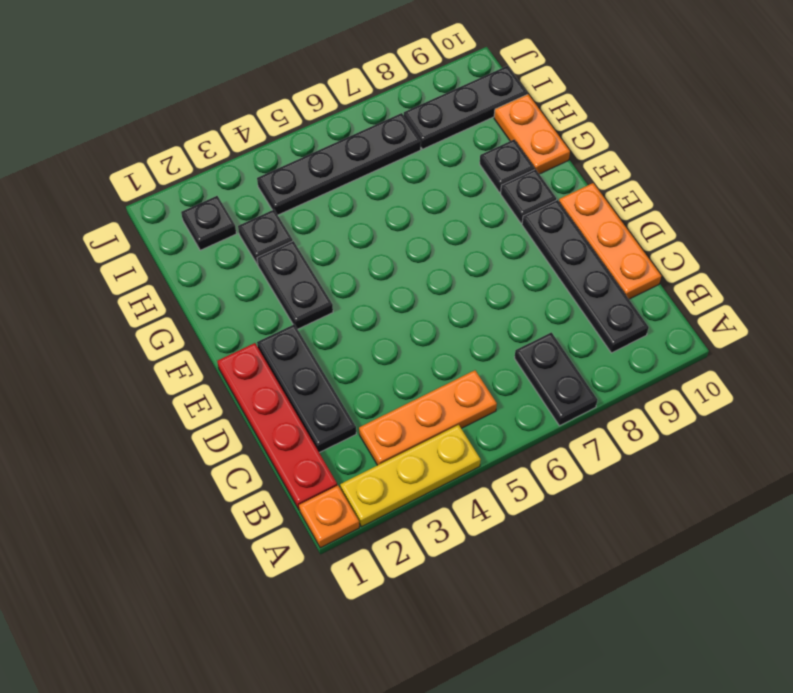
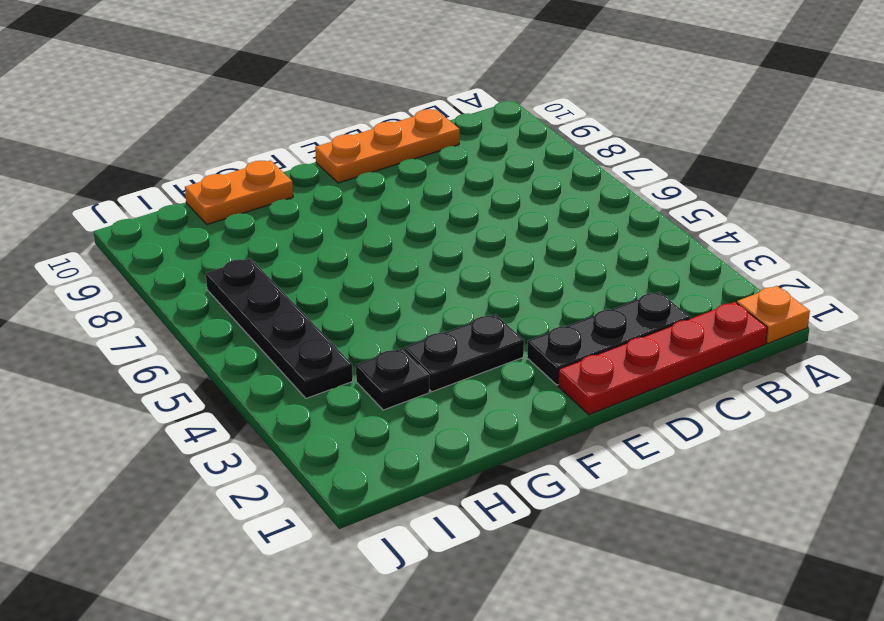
none -> yellow 1x3 plate [340,425,481,527]
none -> black 1x2 plate [515,332,598,426]
none -> orange 1x3 plate [359,370,497,465]

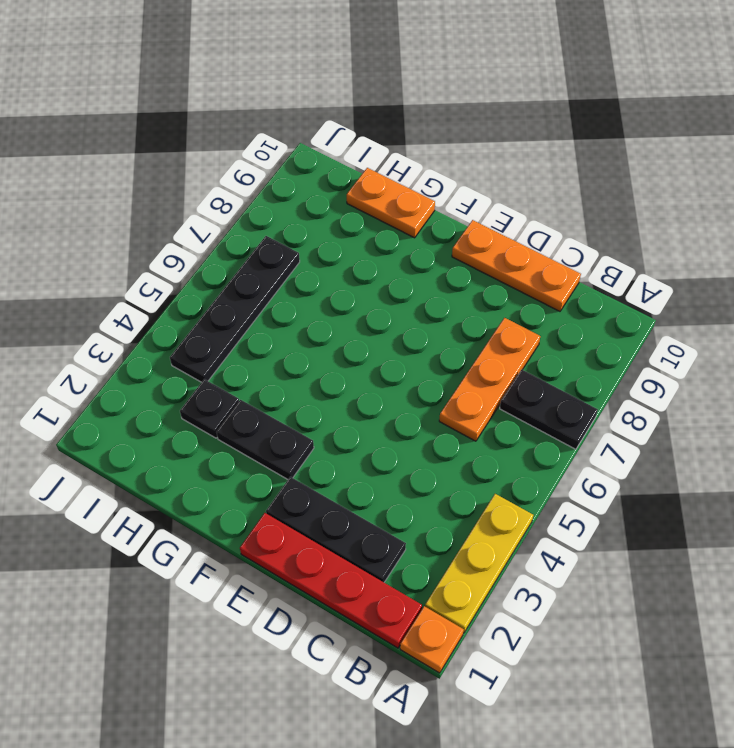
orange 1x3 plate [439,318,540,441] -> orange 1x3 plate moved to [359,370,497,465]
none -> black 1x4 plate [522,200,649,353]
none -> black 1x1 plate [501,169,556,223]
none -> black 1x1 plate [480,140,535,192]

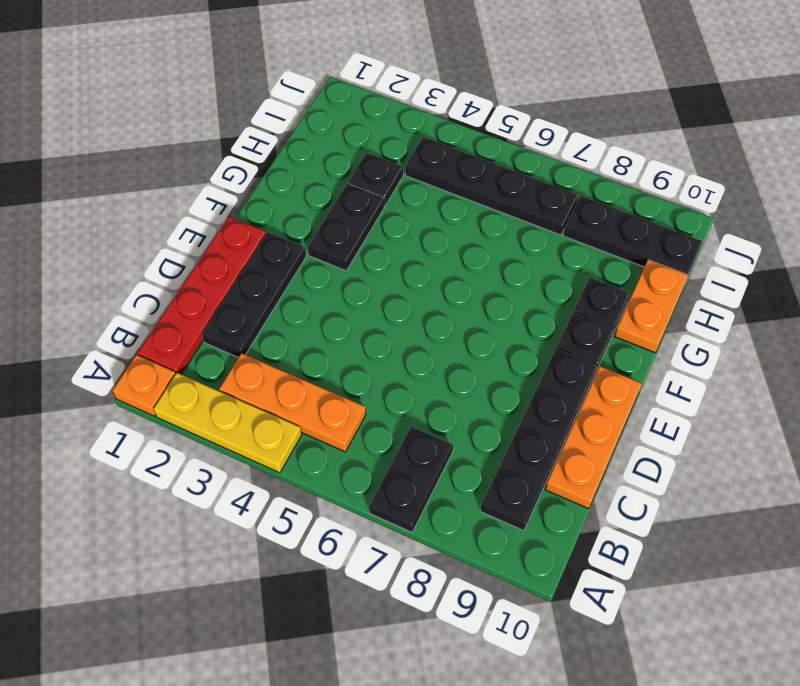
none -> black 1x1 plate [181,196,236,250]

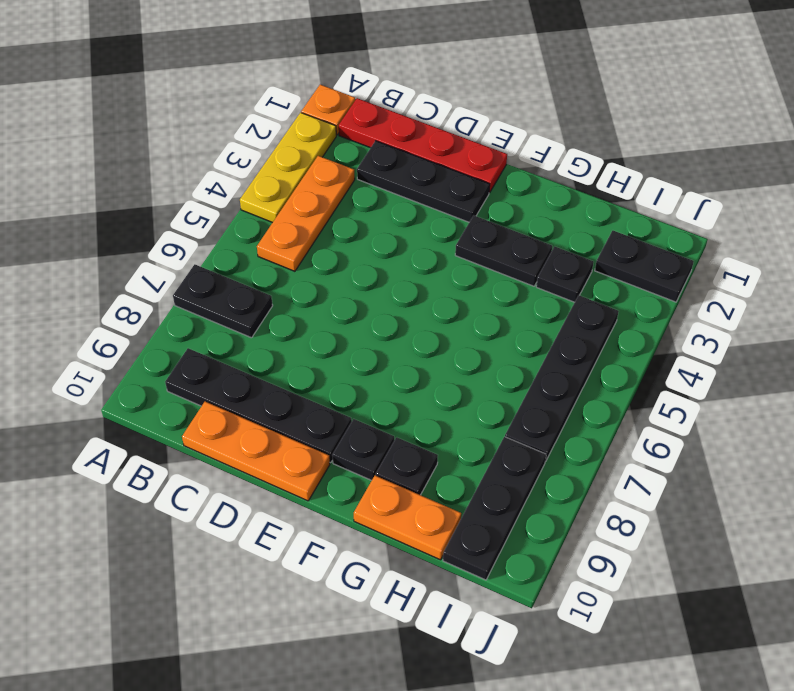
black 1x2 plate [595,231,694,302] -> black 1x1 plate [181,196,236,250]

